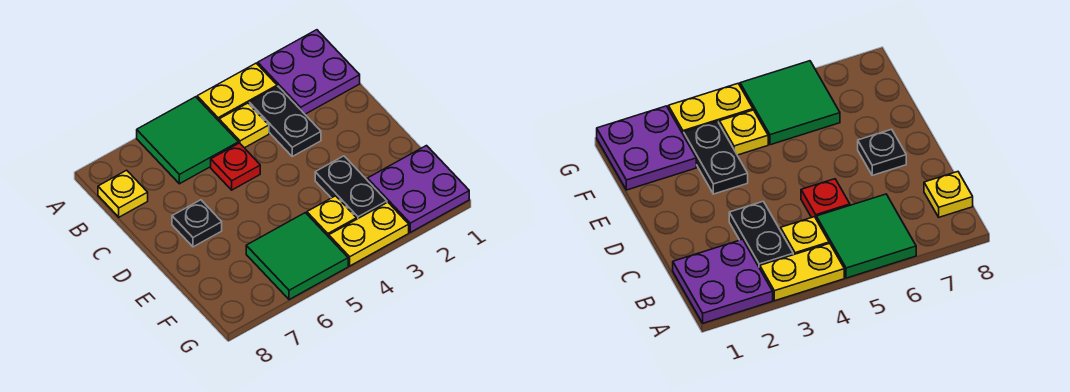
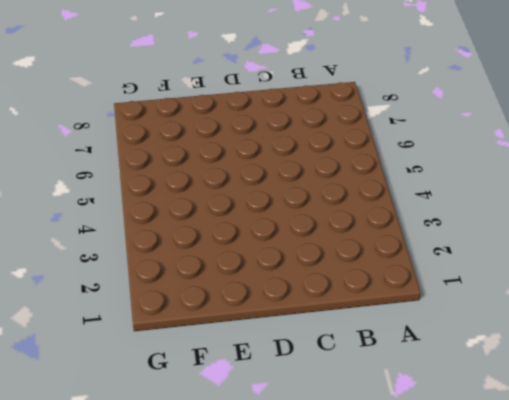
none -> purple 2x2 plate [258,30,360,114]
none -> yellow 1x2 plate [197,63,277,121]
none -> green 2x2 tile [137,97,239,184]

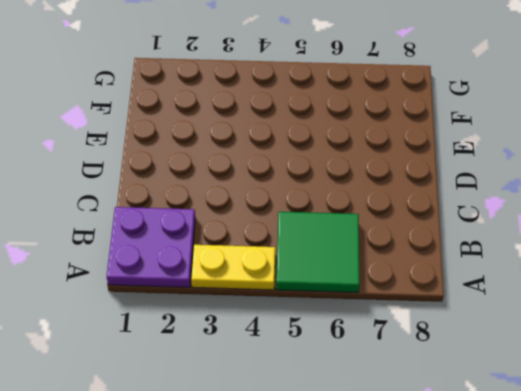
none -> black 1x2 plate [249,86,321,156]
none -> yellow 1x1 plate [219,103,269,148]
none -> yellow 1x1 plate [98,170,148,217]

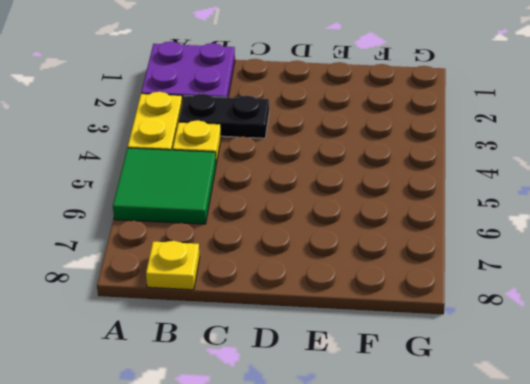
none -> red 1x1 plate [211,143,260,190]
none -> black 1x1 plate [172,200,222,247]
none -> black 1x2 plate [315,156,387,219]

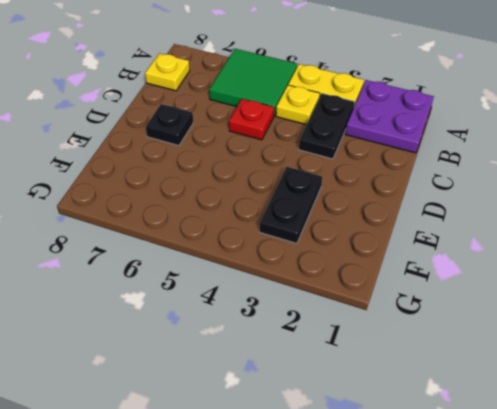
none -> purple 2x2 plate [367,146,469,232]
none -> yellow 1x1 plate [307,196,357,237]
none -> green 2x2 tile [246,213,348,300]

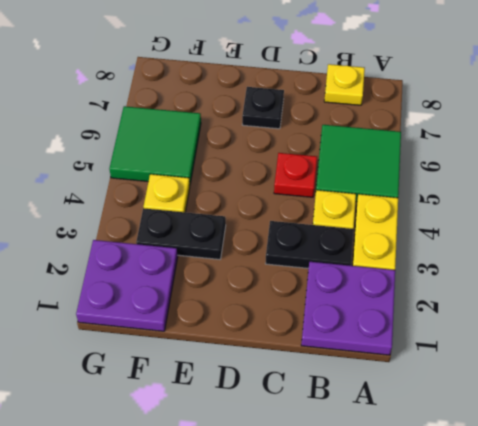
none -> yellow 1x2 plate [329,202,409,266]

